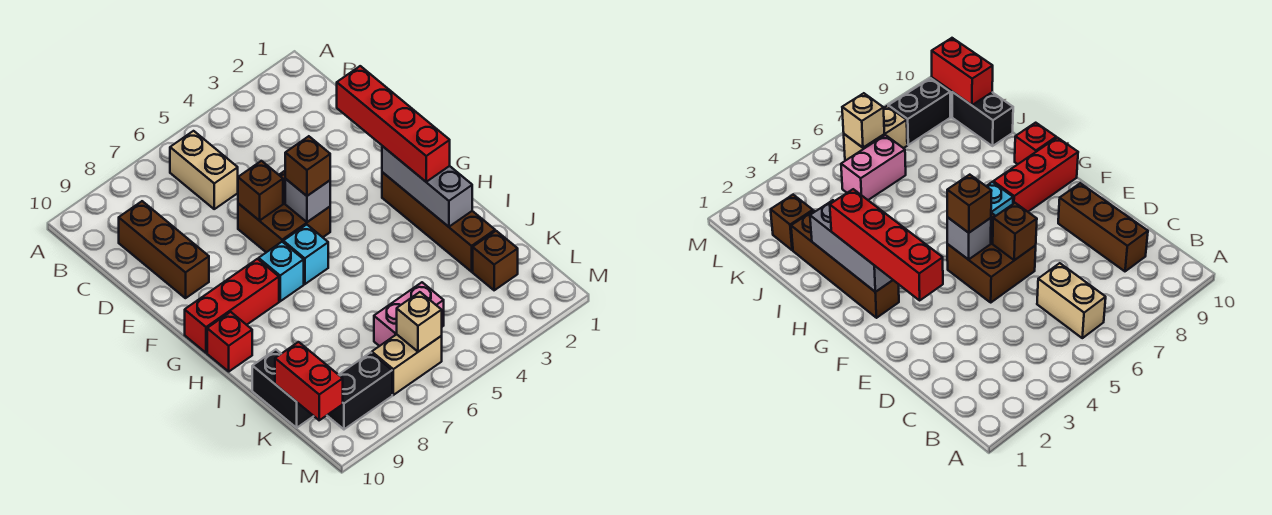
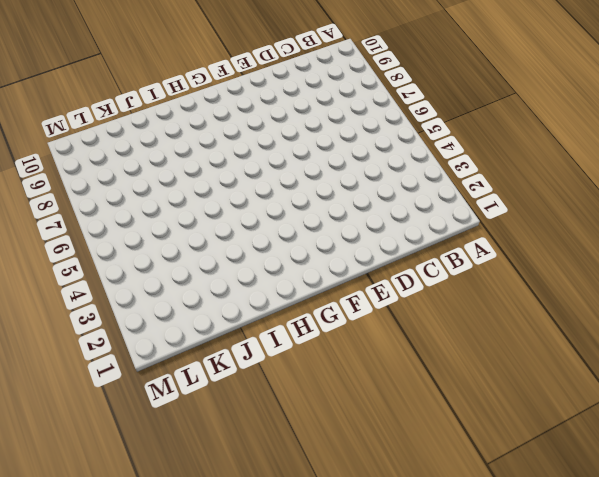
none -> tan 1x2 brick [170,131,238,209]
none -> brown 1x3 brick [119,201,209,298]
none -> brown 2x2 brick [238,171,330,252]

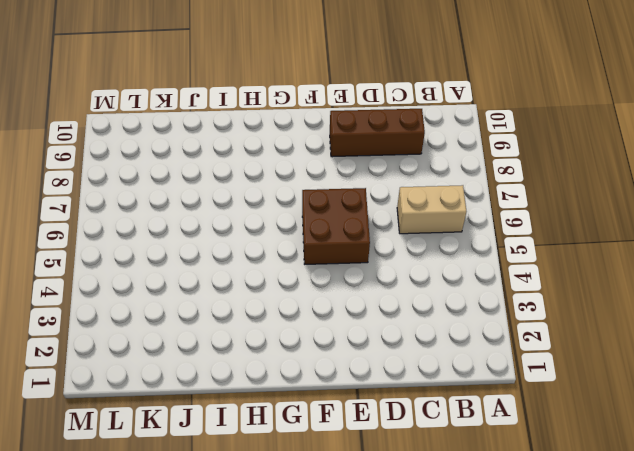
none -> brown 1x4 brick [382,172,495,272]
none -> cyan 1x1 brick [283,225,328,284]
none -> cyan 1x1 brick [259,242,304,301]

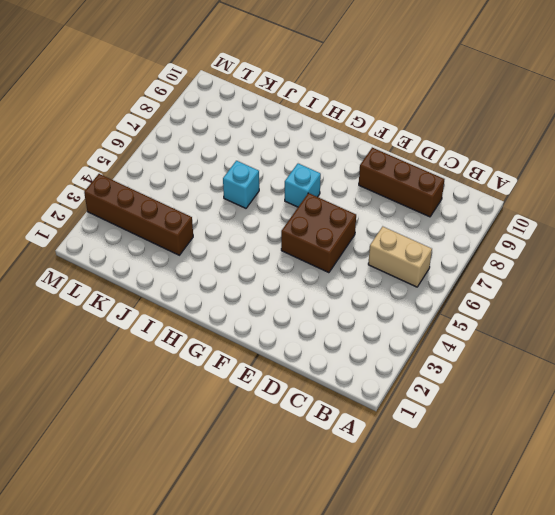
cyan 1x1 brick [223,161,259,208] -> cyan 1x1 brick moved to [283,225,328,284]
brown 1x4 brick [84,174,193,255] -> brown 1x4 brick moved to [382,172,495,272]
none -> red 1x3 brick [185,259,279,353]
none -> red 1x1 brick [207,312,252,371]
none -> black 1x2 brick [252,350,313,428]

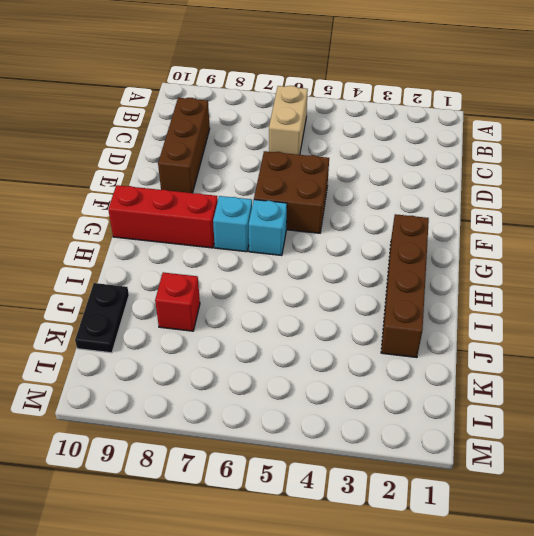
red 1x1 brick [155,272,200,331] -> red 1x1 brick moved to [207,312,252,371]
black 1x2 plate [75,283,129,353] -> black 1x2 brick [252,350,313,428]
none -> brown 1x1 brick [473,231,518,290]
none -> pink 1x2 brick [374,282,444,346]
none -> tan 1x2 brick [372,334,442,395]

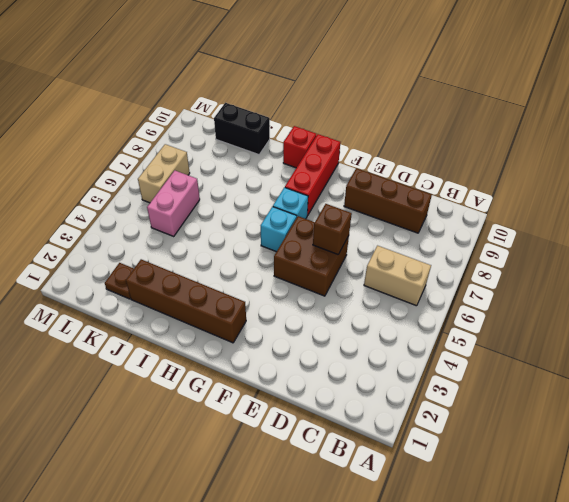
brown 1x1 plate [105,263,134,299] -> brown 1x1 brick [473,231,518,290]
none -> black 1x2 brick [327,353,392,429]
none -> grey 1x1 brick [285,179,330,222]
none -> grey 1x3 brick [382,146,472,227]

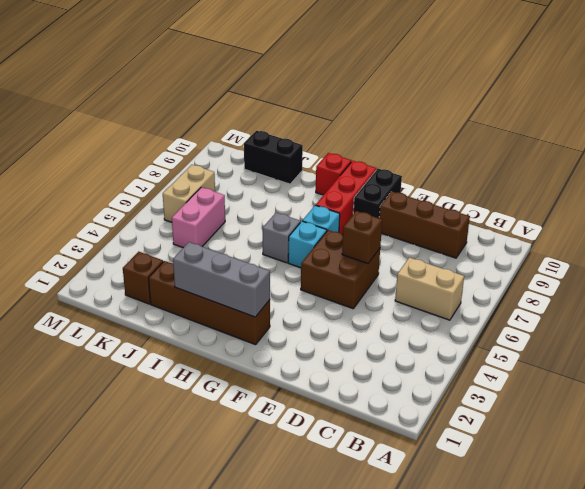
black 1x2 brick [353,169,402,218] -> black 1x2 brick moved to [327,353,392,429]
grey 1x1 brick [263,213,301,263] -> grey 1x1 brick moved to [285,179,330,222]
none -> red 1x2 brick [275,342,343,420]
none -> tan 1x1 brick [397,292,442,352]
none -> red 1x4 brick [337,66,450,182]

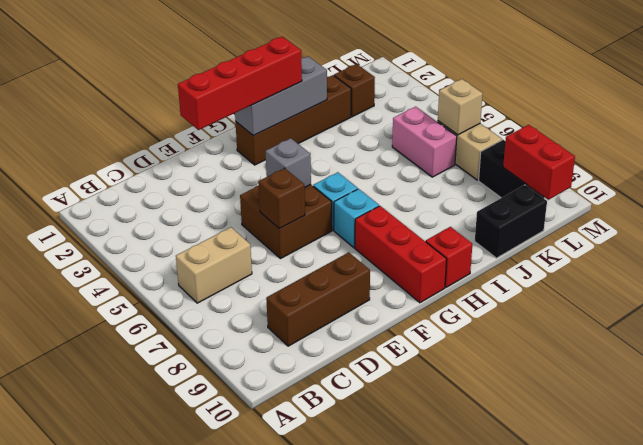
red 1x2 brick [503,125,575,200] -> red 1x2 brick turned to [275,342,343,420]
none -> brown 1x1 brick [285,136,330,196]

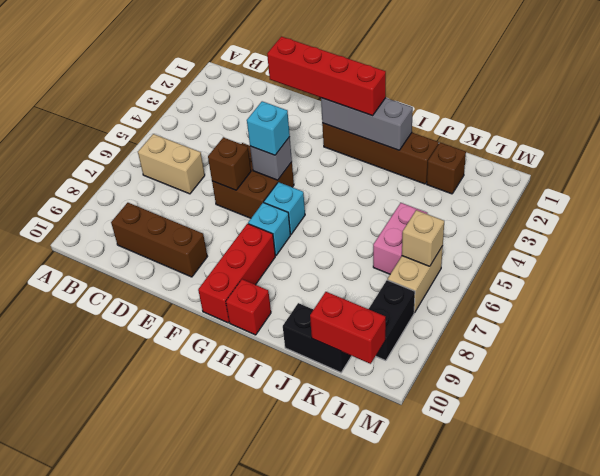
cyan 1x1 brick [247,101,290,155] -> brown 1x1 brick [285,136,330,196]

